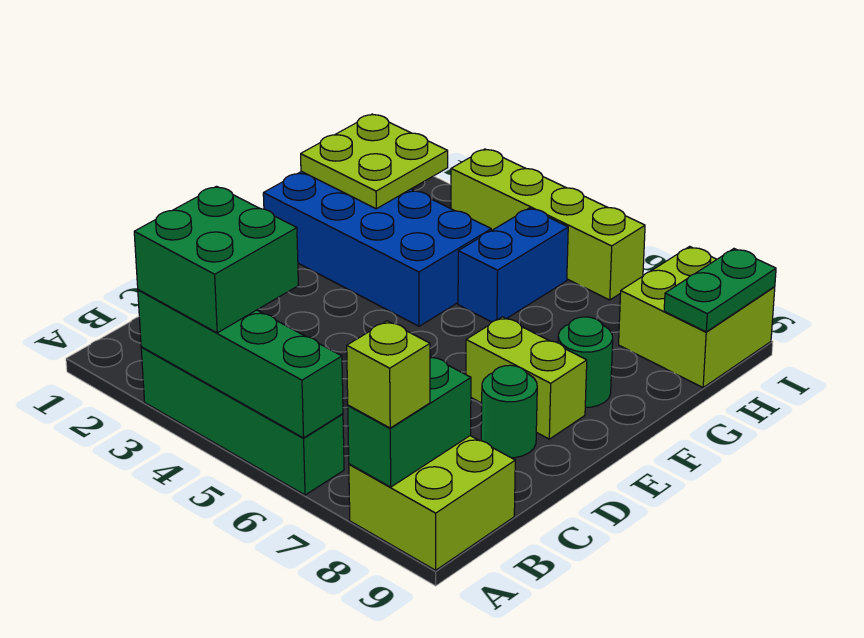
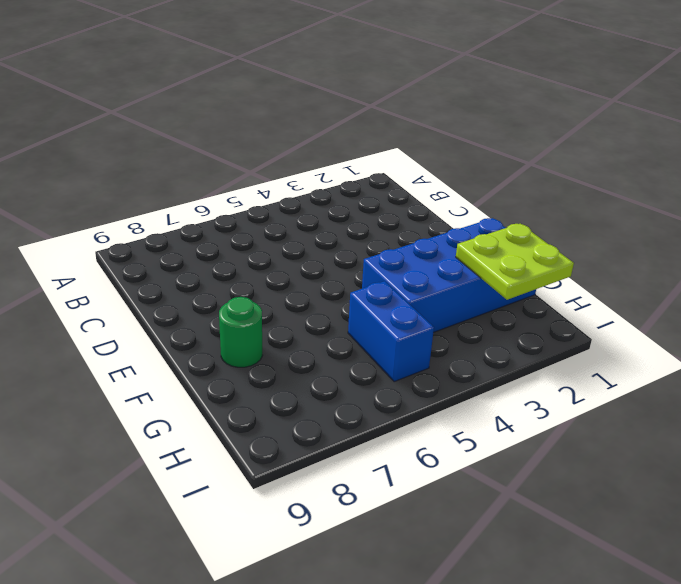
none -> green 1x4 brick [141,347,344,495]
none -> lime 2x2 brick [349,436,515,570]
none -> green 1x1 round brick [481,365,537,458]

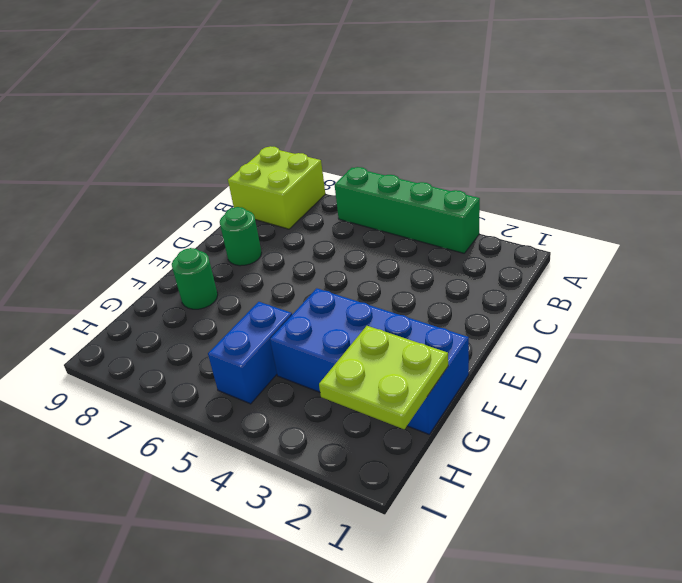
none -> lime 1x2 brick [466,317,587,439]
none -> lime 2x2 brick [619,246,775,388]
none -> lime 1x4 brick [451,149,645,300]

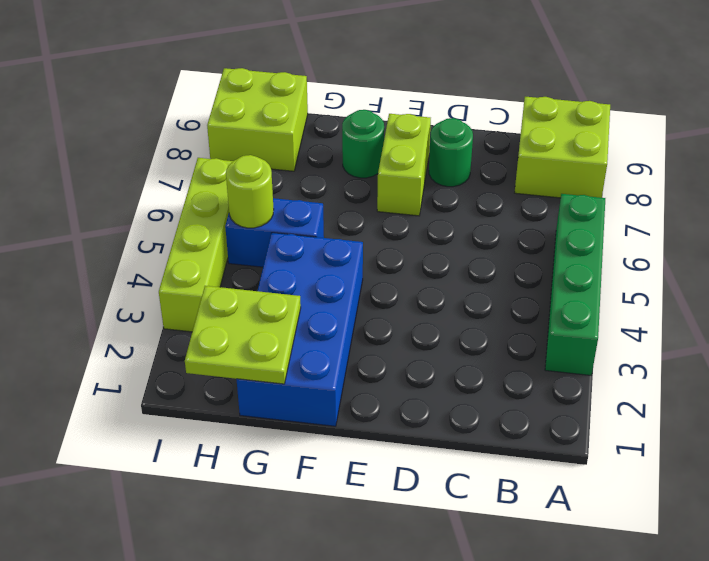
lime 1x1 round brick [226,155,274,228] -> none
none -> green 1x4 brick [138,290,343,438]
none -> green 1x2 brick [348,356,471,487]
none -> green 1x2 plate [664,249,776,332]

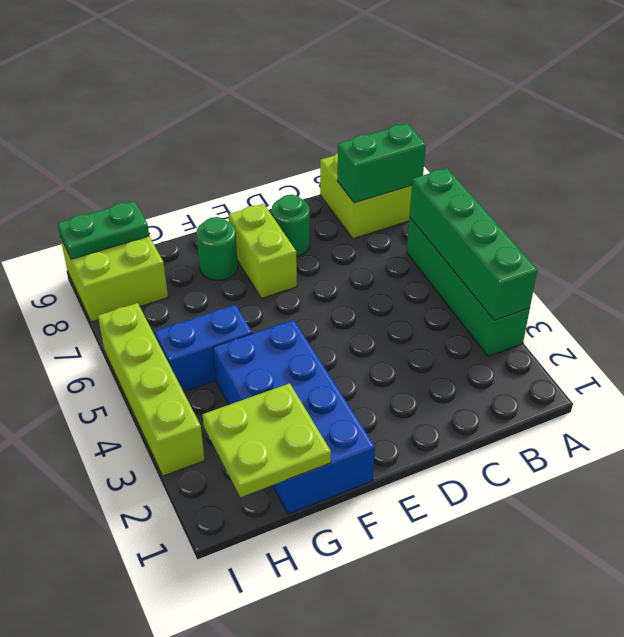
none -> green 2x2 brick [134,186,298,333]
none -> lime 1x1 brick [347,321,430,428]

